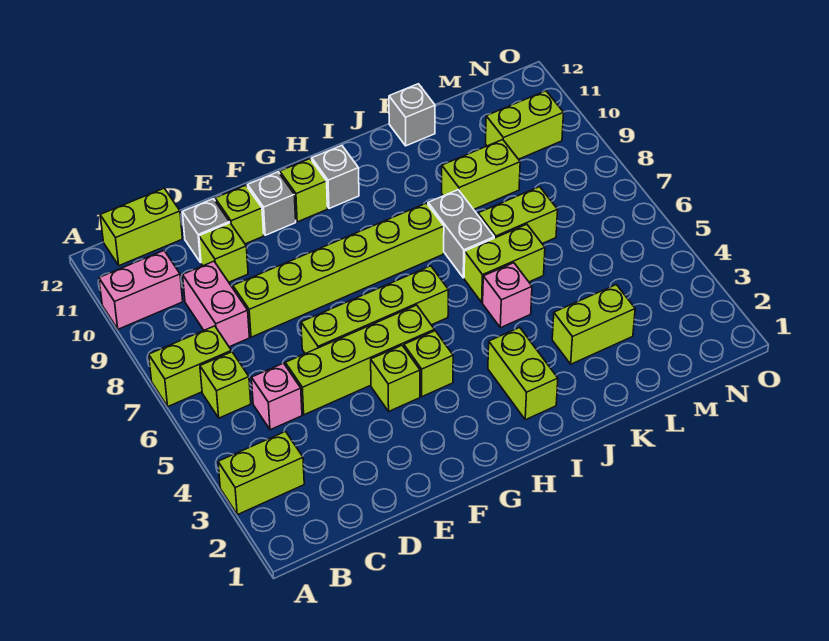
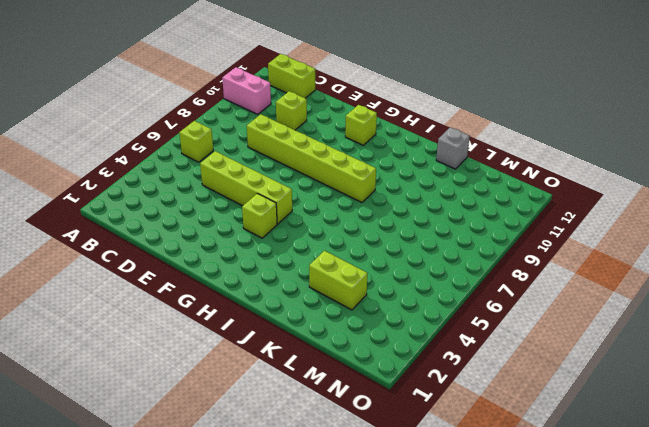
none -> lime 1x2 brick [218,432,304,515]
none -> lime 1x2 brick [149,326,231,406]
none -> pink 1x1 brick [251,363,302,430]

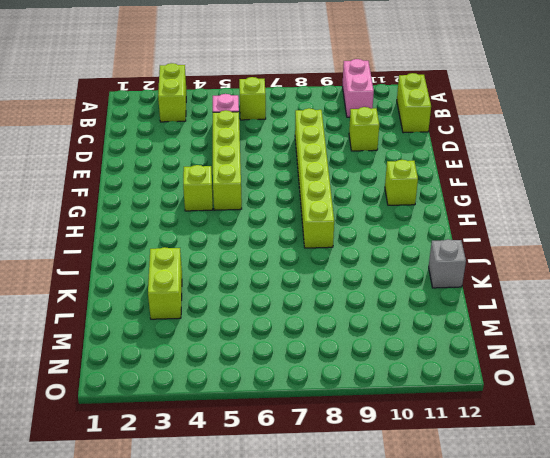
none -> lime 1x2 brick [149,326,231,406]
none -> pink 1x2 brick [183,261,249,347]
none -> grey 1x1 brick [182,199,230,263]

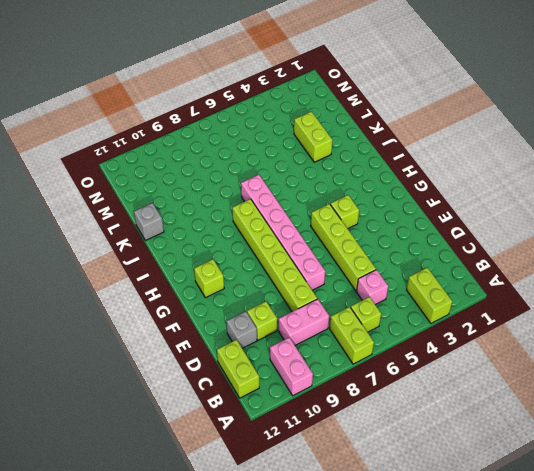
pink 1x6 brick [241,175,325,290] -> grey 1x2 brick [428,190,494,278]
none -> lime 1x4 brick [301,266,449,354]
none -> lime 1x1 brick [215,185,264,244]
none -> lime 1x1 brick [371,345,420,411]

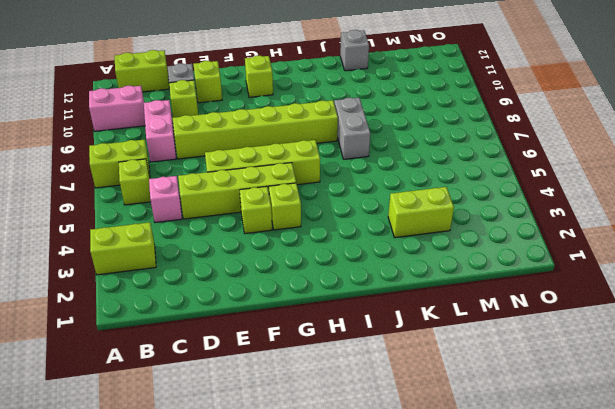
none -> grey 1x1 brick [248,172,296,235]
none -> grey 1x1 brick [312,145,359,208]
none -> lime 1x2 brick [488,327,558,420]

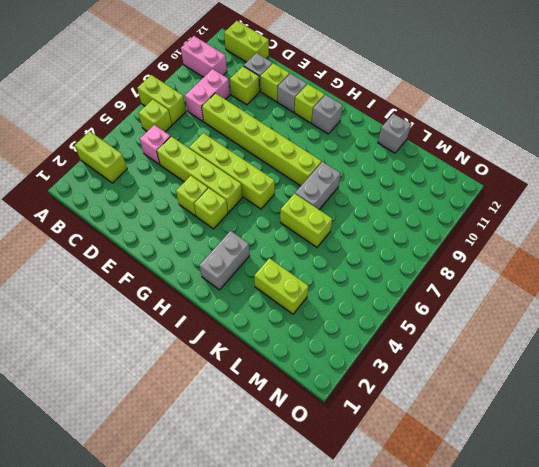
grey 1x2 brick [199,231,249,290] -> lime 1x2 brick [488,327,558,420]
none -> pink 1x1 brick [483,263,532,328]
none -> lime 1x2 brick [478,187,558,244]
none -> lime 1x2 brick [442,140,520,209]

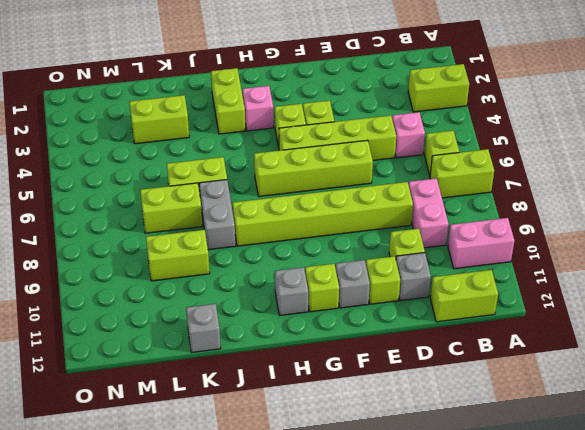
pink 1x1 brick [243,86,273,131] -> pink 1x1 brick moved to [483,263,532,328]
none -> lime 1x2 brick [486,91,564,159]

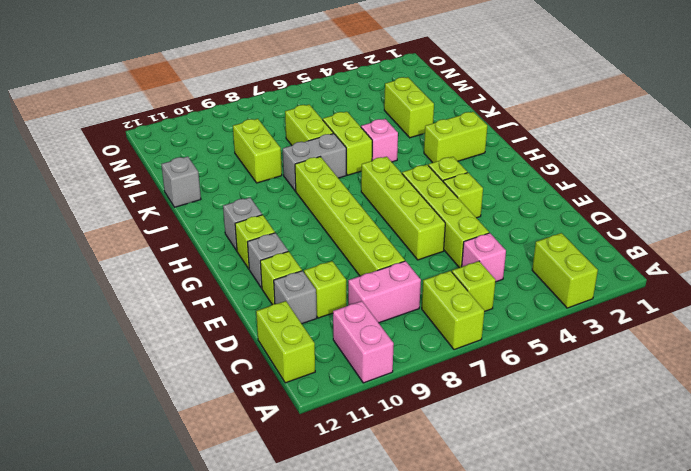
none -> lime 1x2 brick [486,91,564,159]

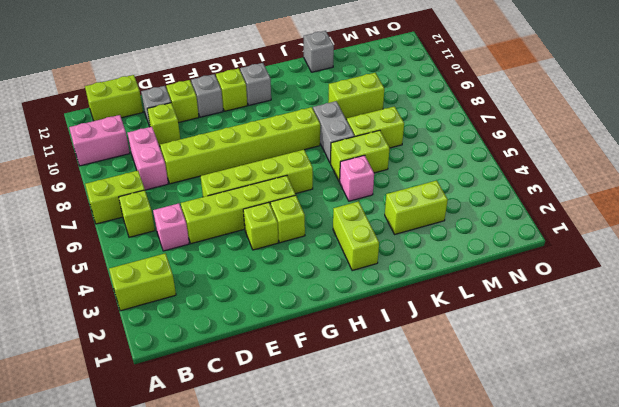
none -> lime 1x2 brick [486,91,564,159]

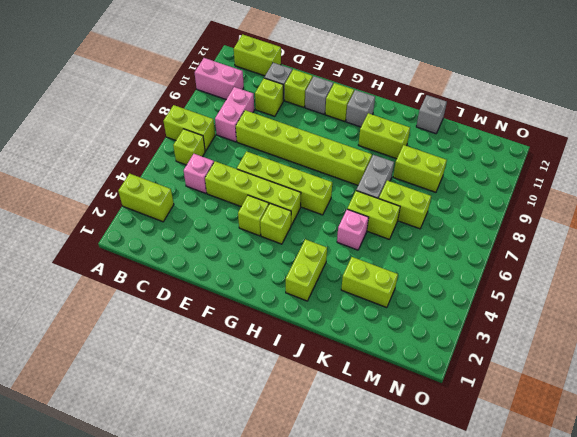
lime 1x2 brick [359,113,410,159] -> lime 1x2 brick moved to [486,91,564,159]

